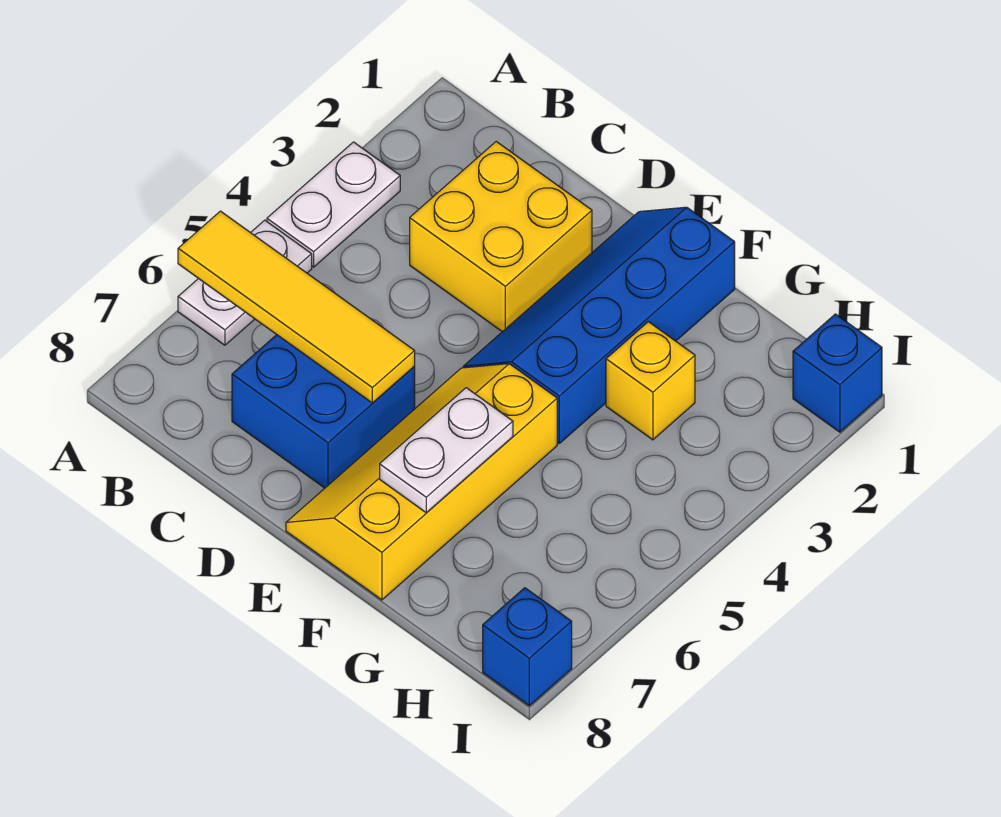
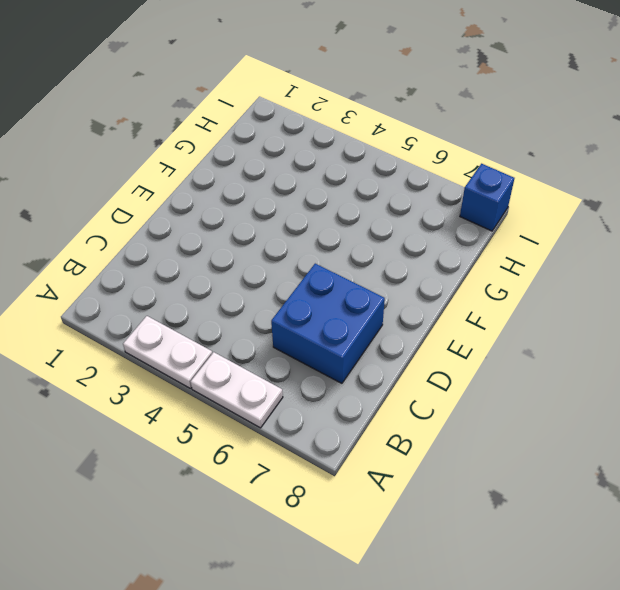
none -> yellow 2x2 brick [410,142,592,332]
none -> blue 2x4 slope [463,207,735,443]

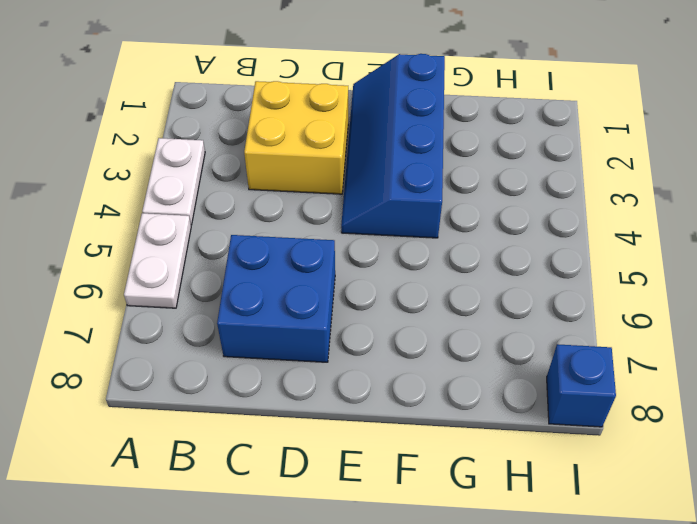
none -> yellow 2x4 slope [286,364,557,600]
none -> yellow 1x1 brick [606,322,695,440]

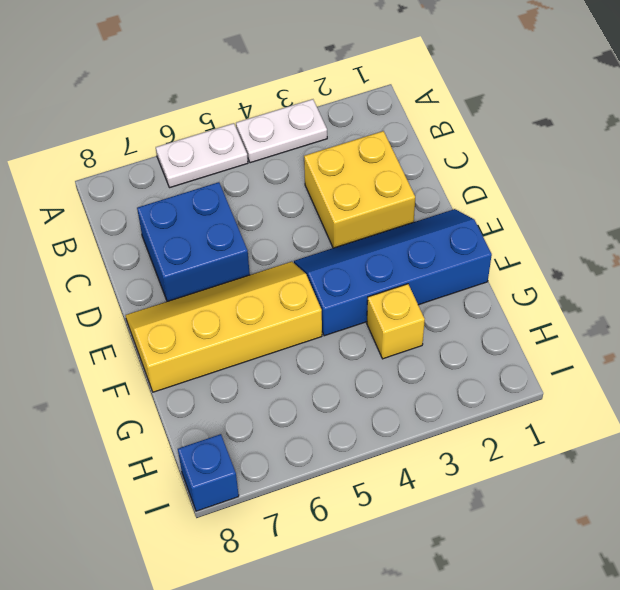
none -> blue 1x1 brick [793,314,882,432]
none -> yellow 1x4 tile [178,211,415,403]

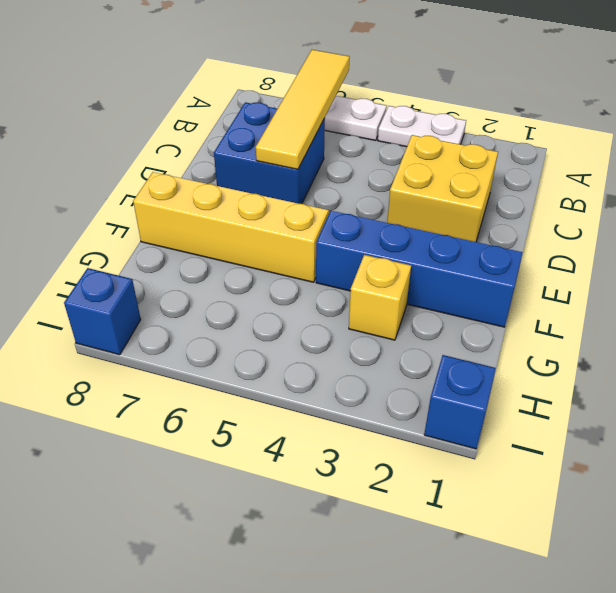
none -> white 1x2 plate [380,388,513,513]

